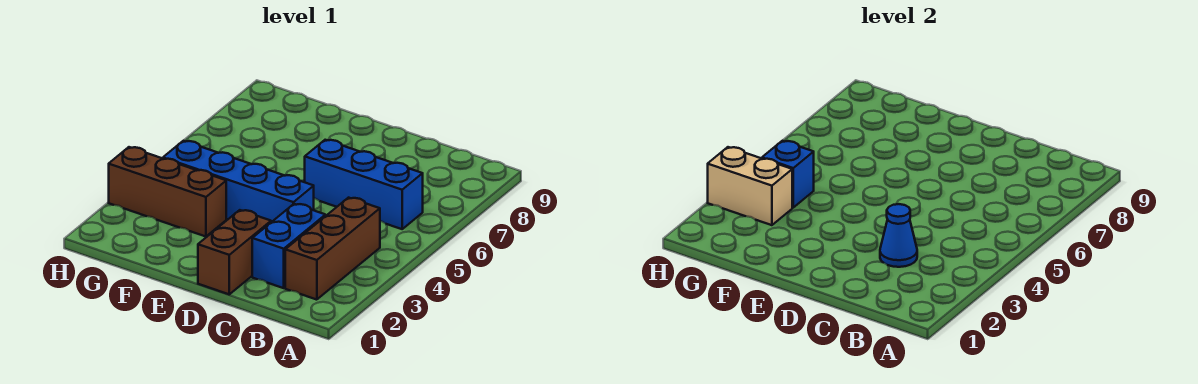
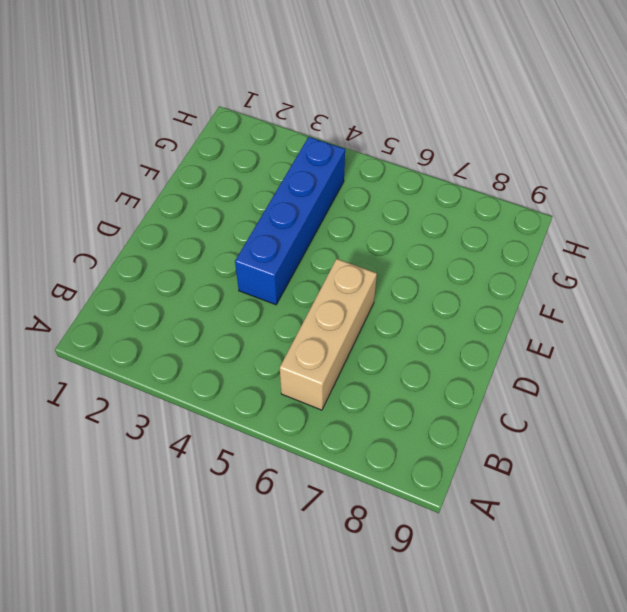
tan 1x3 brick [280,259,377,410] -> blue 1x3 brick [305,140,423,229]
none -> brown 1x3 brick [285,198,380,300]
none -> blue 1x2 brick [252,204,325,288]

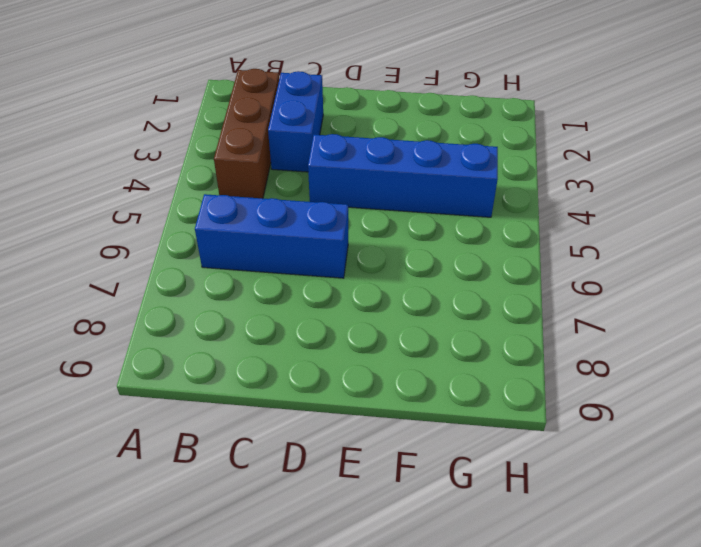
none -> brown 1x2 brick [198,210,271,294]
none -> brown 1x3 brick [109,147,226,237]

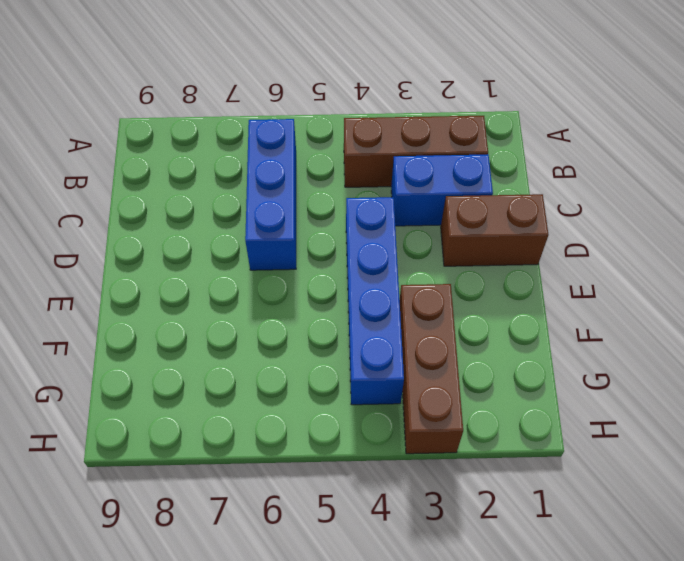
none -> blue 1x1 cone [880,204,917,267]
none -> tan 1x2 brick [708,147,792,225]

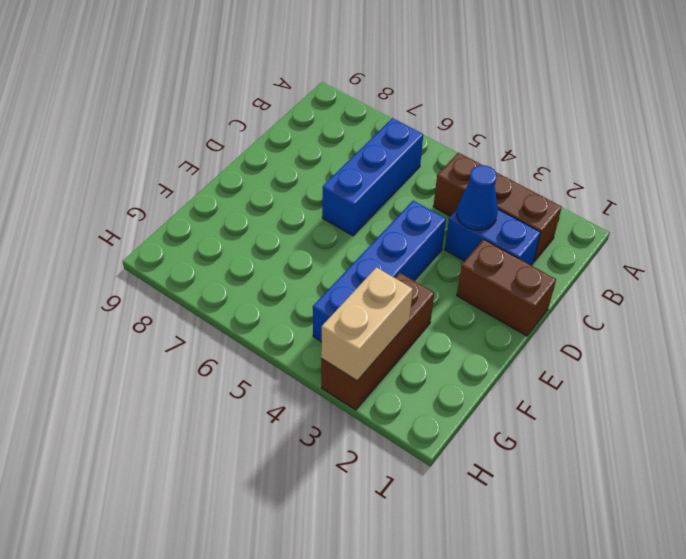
none -> blue 1x1 brick [762,141,814,207]

